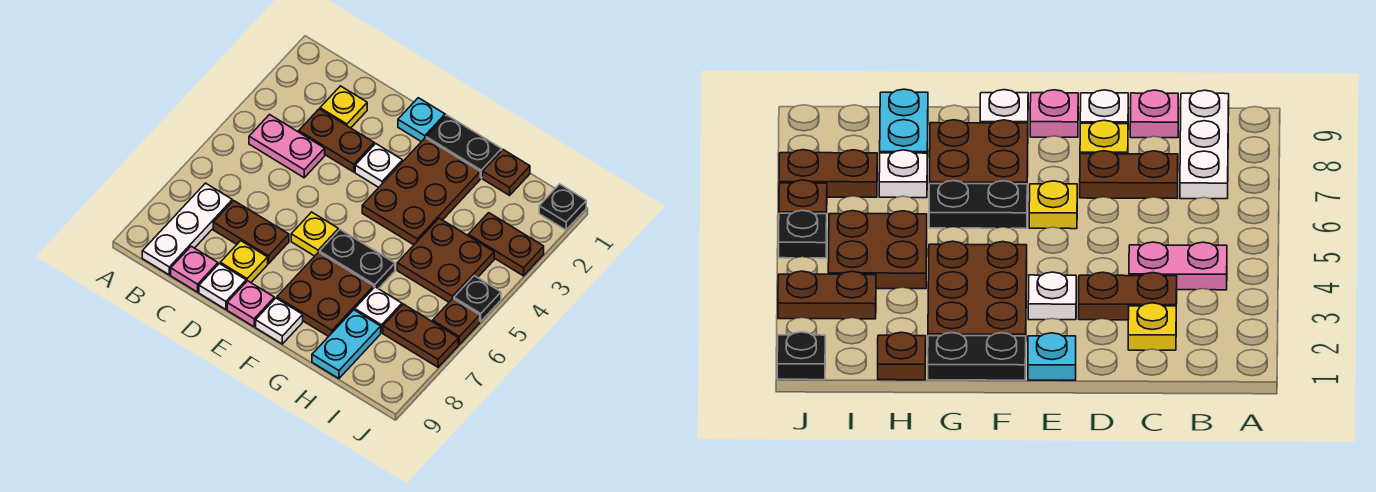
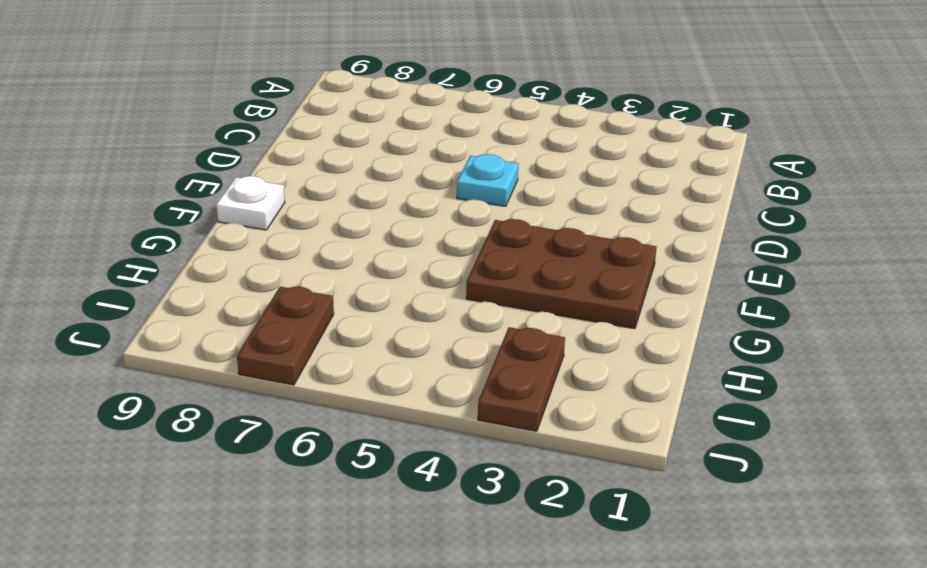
cyan 1x1 plate [457,154,518,206] -> cyan 1x1 plate moved to [398,98,445,142]
none -> pink 1x2 plate [249,115,325,178]
none -> white 1x3 plate [142,183,232,275]
none -> yellow 1x1 plate [320,86,367,128]

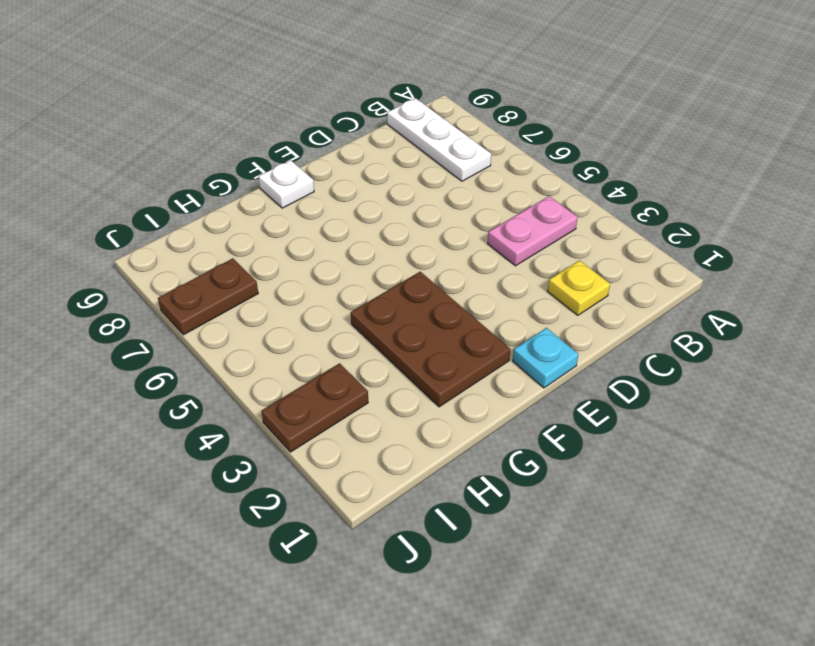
none -> brown 1x2 plate [299,109,374,172]
none -> brown 1x2 plate [213,201,289,264]
none -> pink 1x1 plate [171,246,218,292]

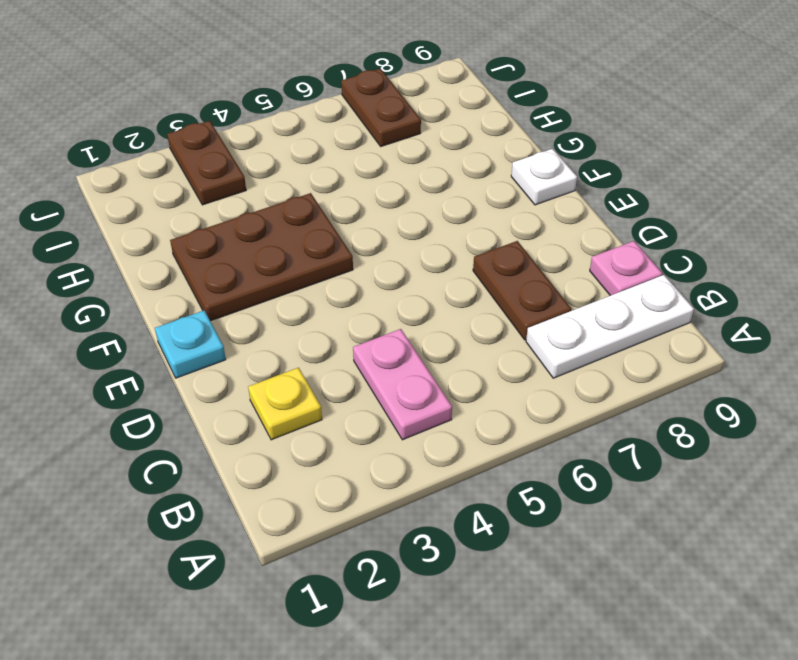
none -> brown 1x2 plate [299,109,374,172]
none -> yellow 1x1 plate [220,241,268,282]
none -> white 1x1 plate [199,264,246,309]

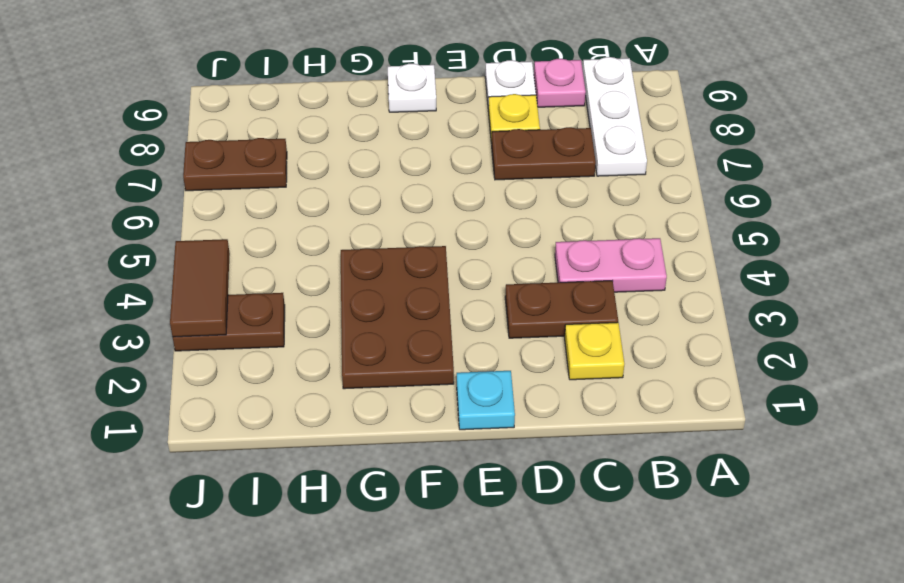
brown 1x2 tile [170,239,230,337] -> none
none -> white 1x1 plate [355,143,402,187]
none -> yellow 1x1 plate [291,212,338,256]
none -> pink 1x1 plate [227,281,274,327]

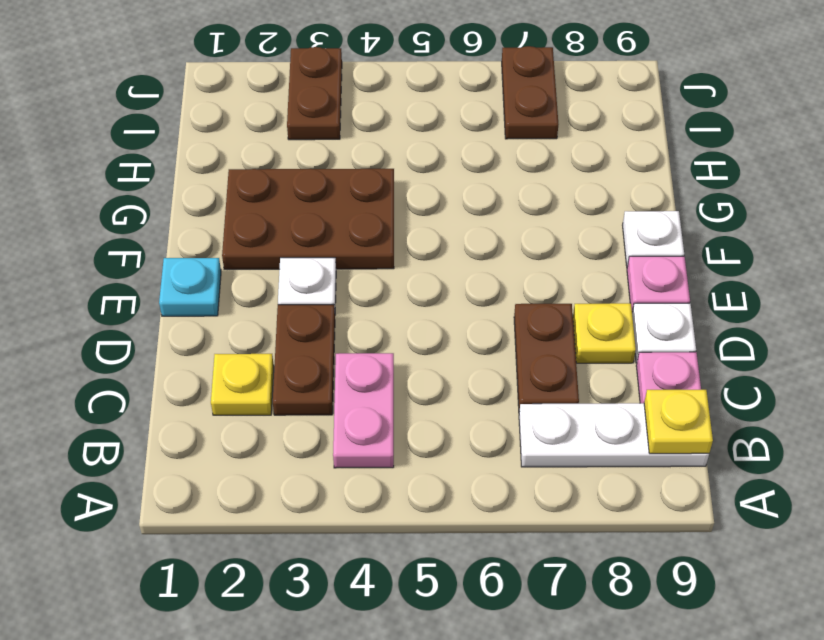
yellow 1x1 plate [644,390,713,454] -> yellow 1x1 plate moved to [291,212,338,256]
none -> black 1x2 plate [426,115,502,178]
none -> black 1x2 plate [320,230,395,289]
none -> brown 2x2 plate [277,252,374,336]

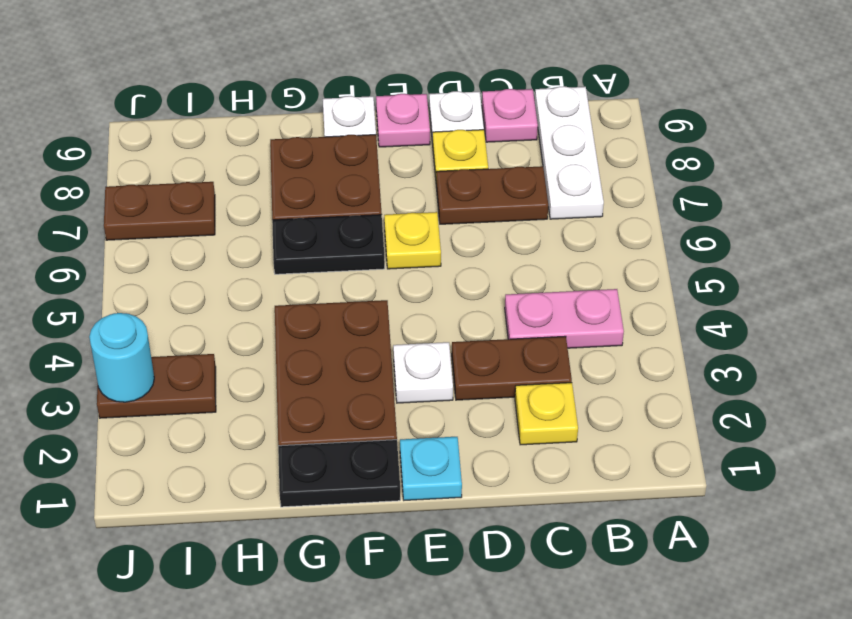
cyan 1x1 round brick [89,313,154,402] -> none
none -> brown 1x1 plate [483,150,530,195]
none -> brown 2x2 plate [397,218,494,302]
none -> white 1x1 plate [355,287,402,333]

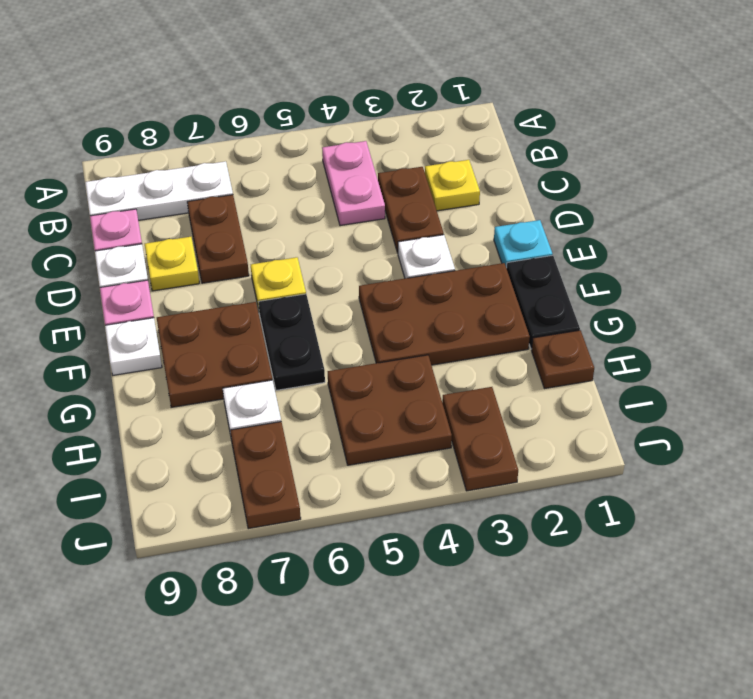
none -> cyan 1x2 plate [312,310,381,379]
none -> black 1x1 plate [539,184,586,230]
none -> black 1x1 plate [454,276,501,321]

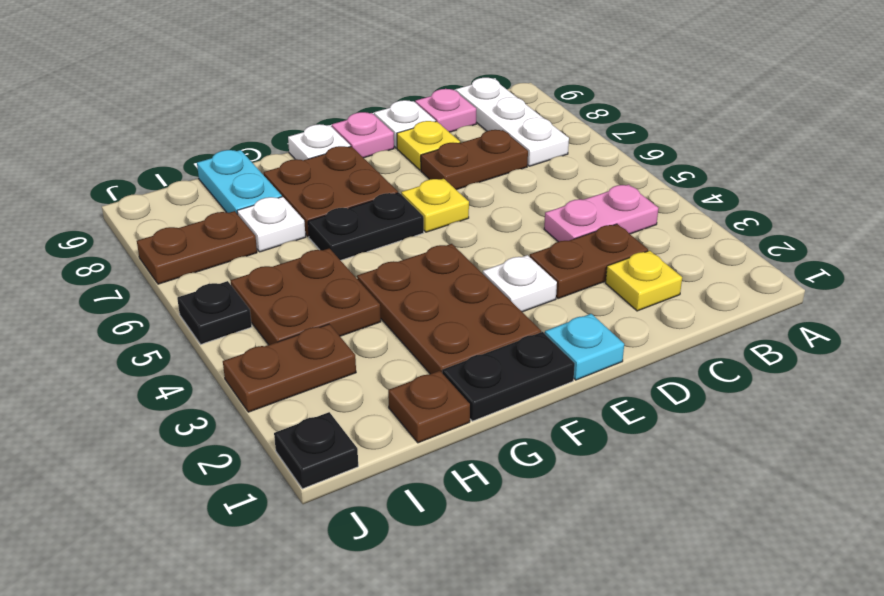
none -> brown 1x1 plate [433,299,480,344]

